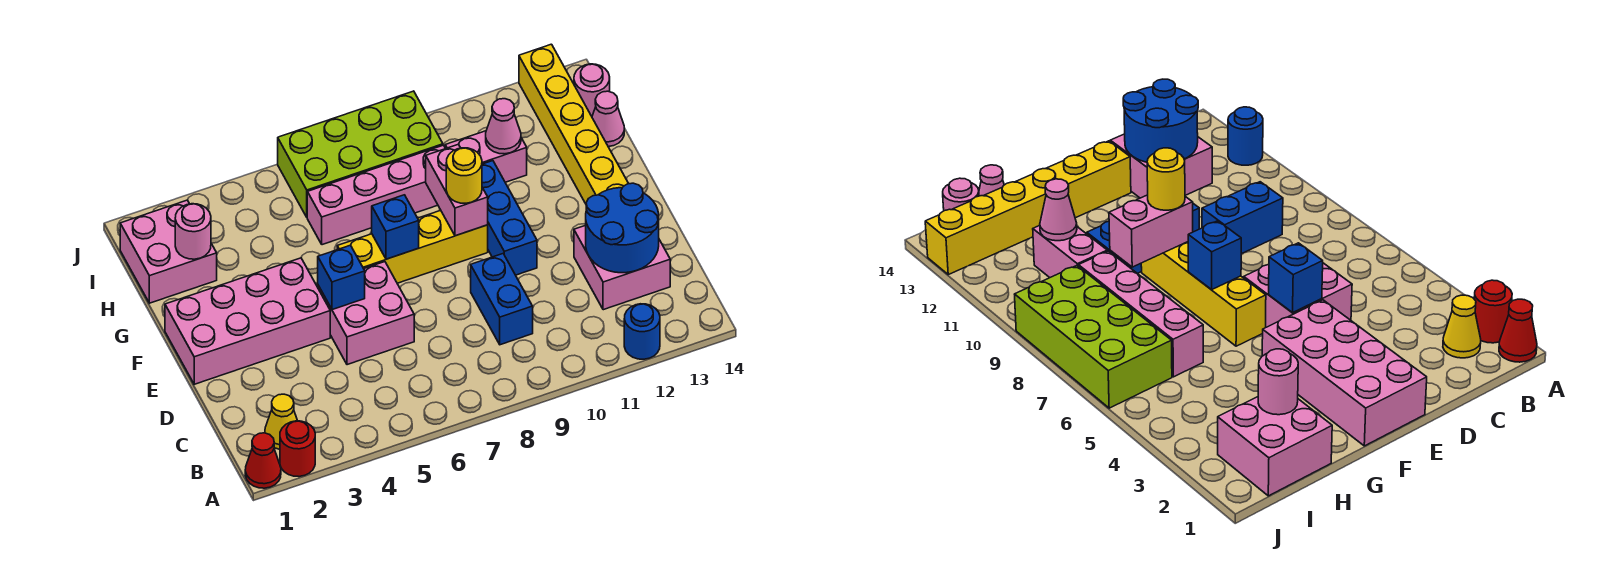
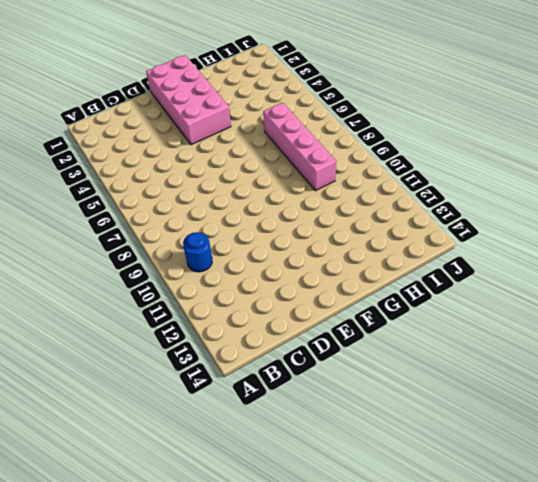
blue 1x1 round brick [183,232,212,272] -> blue 1x1 round brick moved to [624,304,660,359]
none -> red 1x1 cone [245,433,281,488]
none -> red 1x1 round brick [280,421,315,477]
none -> yellow 1x1 cone [265,394,297,449]

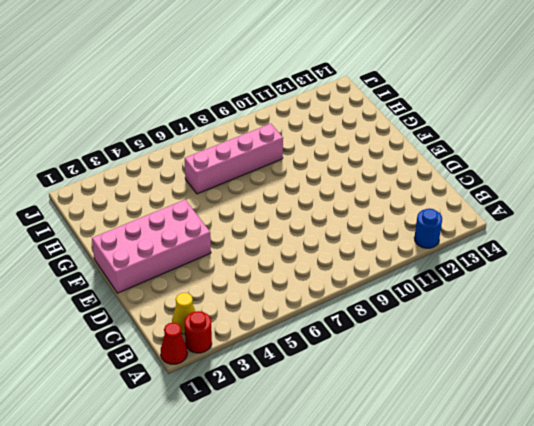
none -> blue 1x2 brick [471,254,533,345]
none -> pink 2x2 brick [574,225,670,310]
none -> pink 2x2 brick [318,262,414,365]

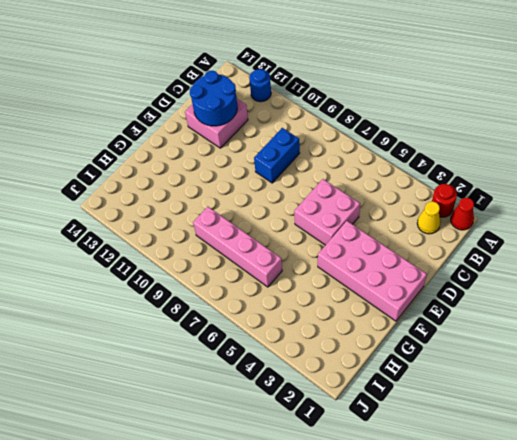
none -> blue 1x3 brick [482,161,537,275]
none -> yellow 1x6 brick [519,44,629,204]
none -> yellow 1x4 brick [337,210,488,283]

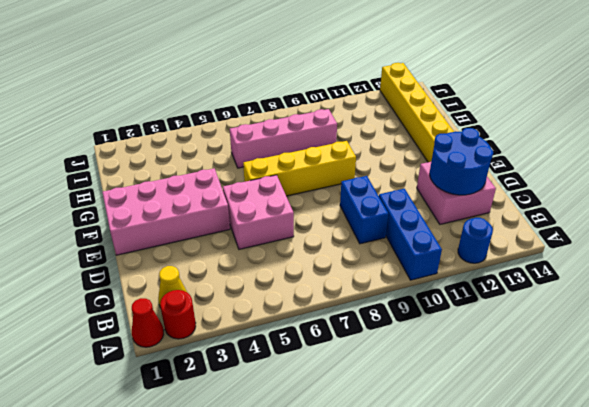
blue 1x3 brick [379,189,442,280] -> blue 1x3 brick moved to [482,161,537,275]
none -> pink 2x2 brick [120,200,217,303]
none -> pink 1x2 brick [445,131,527,182]
none -> pink 1x1 cone [592,91,624,147]

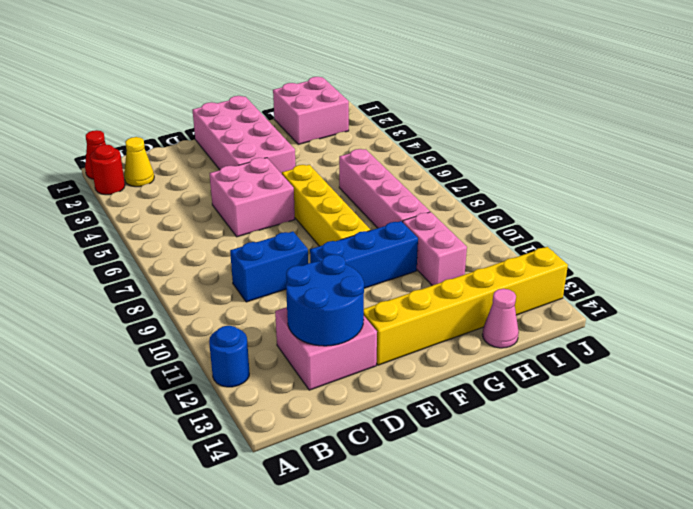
none -> lime 2x4 brick [278,91,443,217]
none -> pink 1x1 round brick [574,64,610,116]
none -> blue 1x1 brick [318,245,365,310]

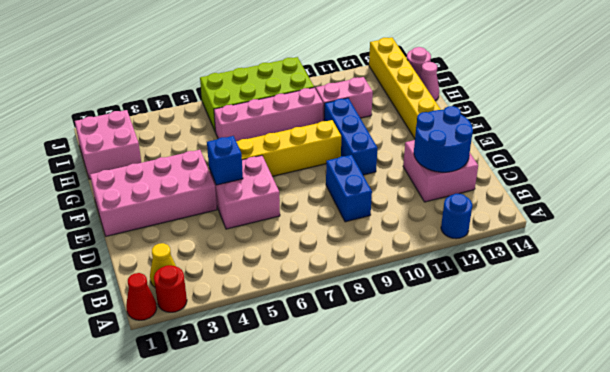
none -> blue 1x1 brick [372,195,419,259]
none -> pink 1x2 brick [426,144,488,236]
none -> pink 1x1 round brick [175,204,211,259]

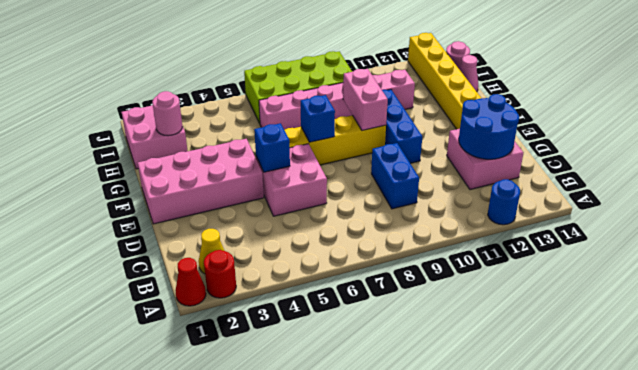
none -> pink 1x1 cone [486,99,521,154]
none -> yellow 1x1 round brick [446,148,482,203]

